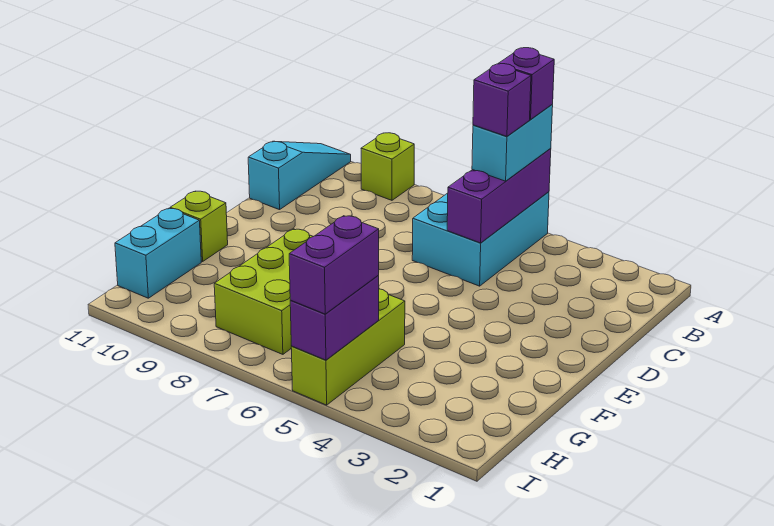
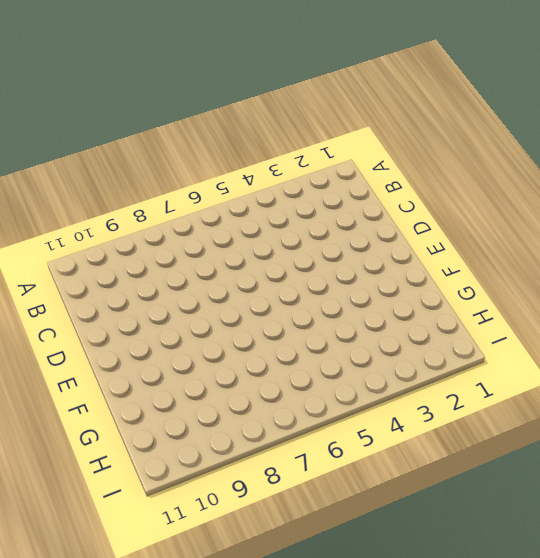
none -> cyan 2x3 brick [412,192,549,286]
none -> lime 1x1 brick [361,133,414,200]
none -> cyan 1x3 slope [248,141,351,210]

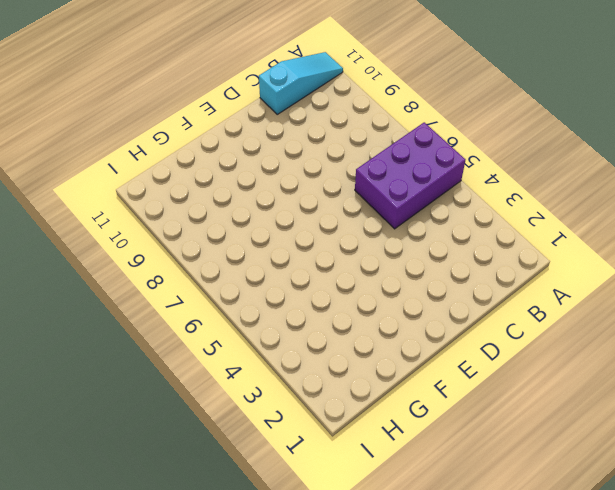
purple 2x3 brick [355,122,466,229] -> cyan 2x3 brick [412,192,549,286]
none -> lime 1x1 brick [361,133,414,200]
none -> lime 2x3 brick [214,229,313,354]
none -> lime 1x1 brick [170,191,228,262]

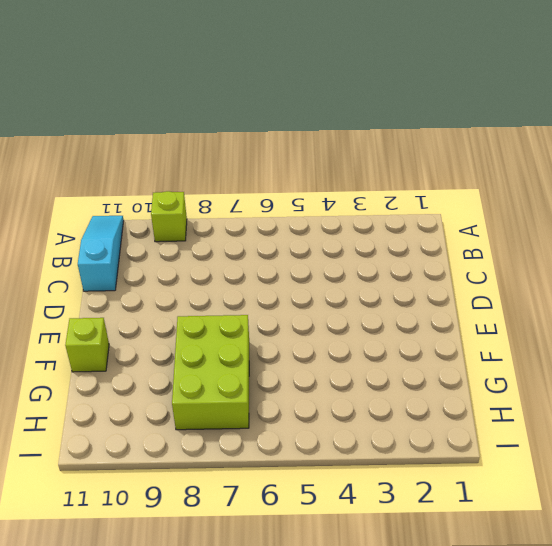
none -> cyan 2x3 brick [412,192,549,286]
none -> lime 1x3 brick [291,289,405,405]
none -> cyan 1x2 brick [115,208,201,298]

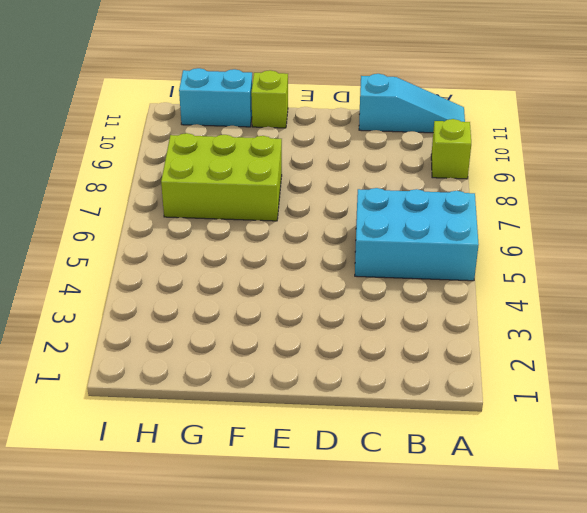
none -> lime 1x3 brick [291,289,405,405]
none -> purple 1x3 brick [447,148,551,243]
none -> purple 1x2 brick [290,276,379,360]

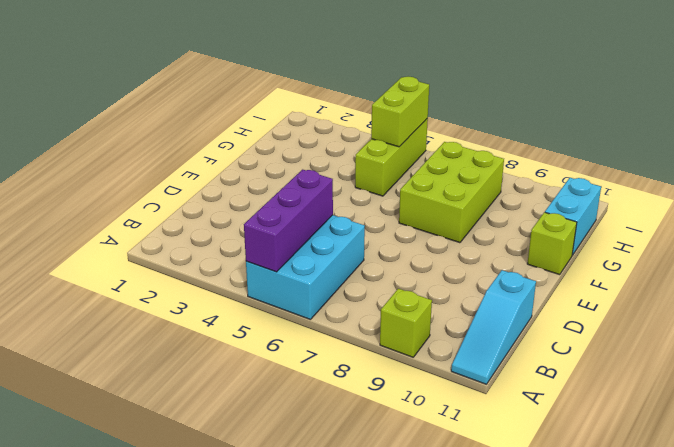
lime 1x2 brick [371,77,429,147] -> purple 1x2 brick [290,276,379,360]
none -> cyan 1x2 brick [472,105,553,181]
none -> purple 1x2 brick [289,216,379,314]
none -> purple 1x1 brick [498,48,554,120]

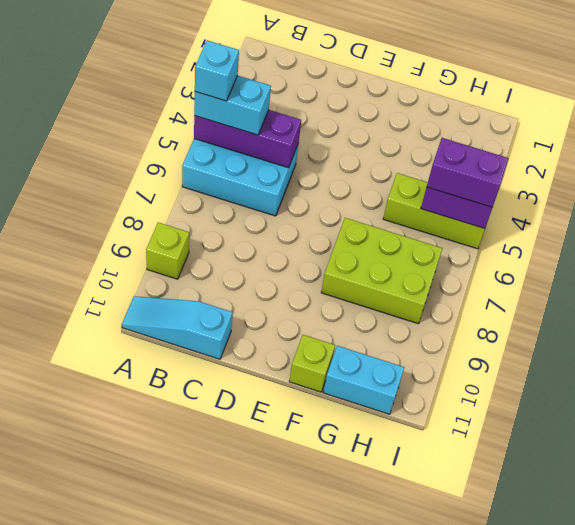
cyan 1x1 brick [195,40,239,101] -> purple 1x1 brick [498,48,554,120]
none -> purple 1x1 brick [473,64,531,136]

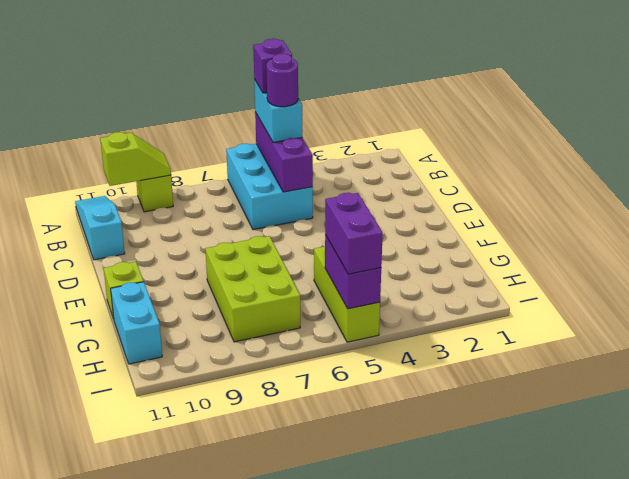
lime 1x2 slope [100,132,171,186] -> none
purple 1x1 round brick [266,54,298,107] -> purple 1x1 brick [473,64,531,136]

